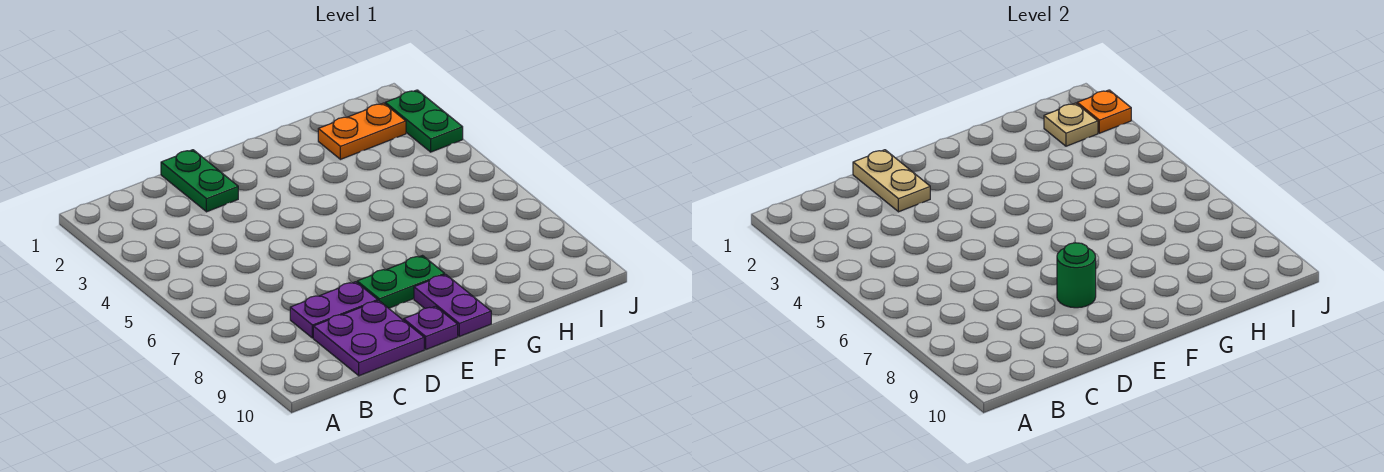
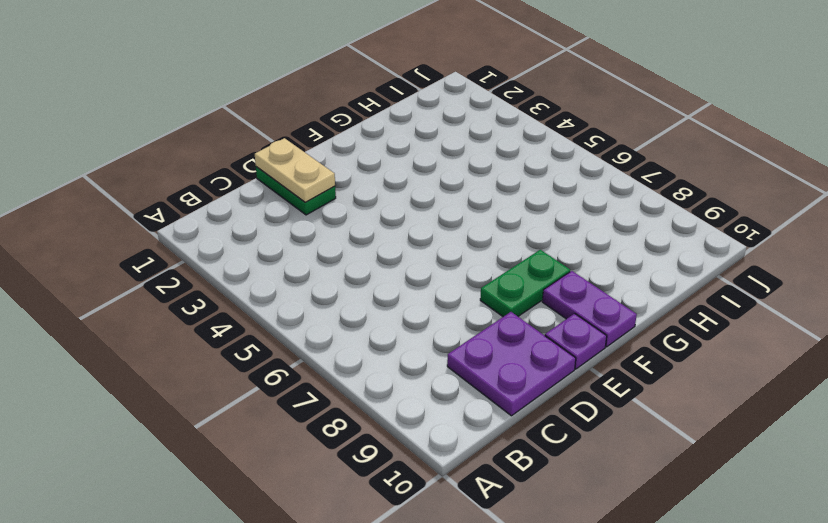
none -> purple 1x2 plate [290,282,378,338]
none -> orange 1x2 plate [318,103,406,159]
none -> green 1x2 plate [385,90,463,152]

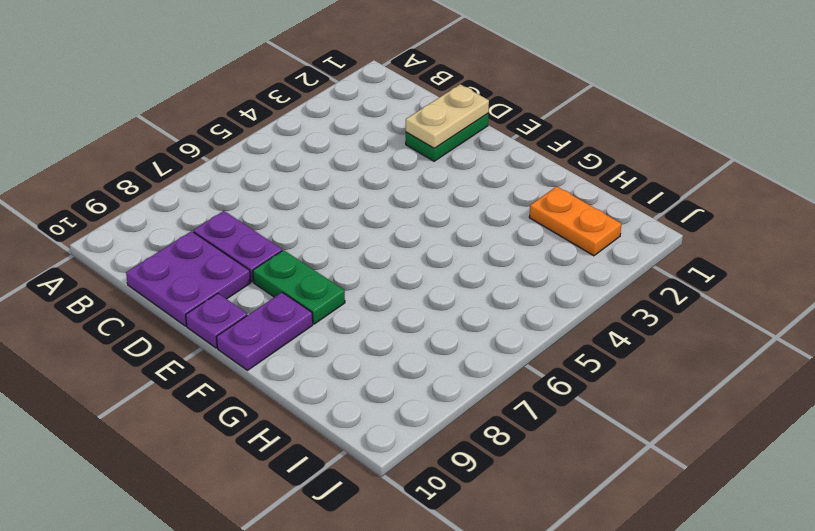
none -> green 1x2 plate [385,90,463,152]
none -> green 1x1 round brick [1057,243,1096,308]
none -> tan 1x1 plate [1044,103,1098,146]

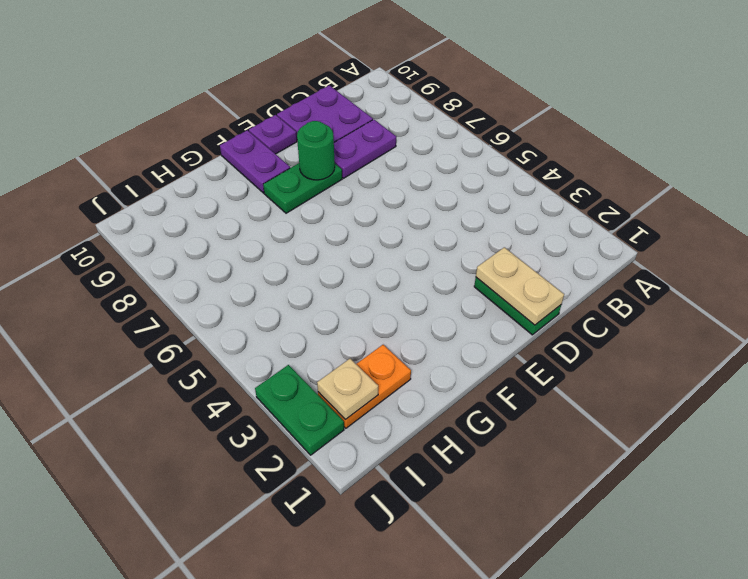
none -> orange 1x1 plate [1077,90,1131,133]

